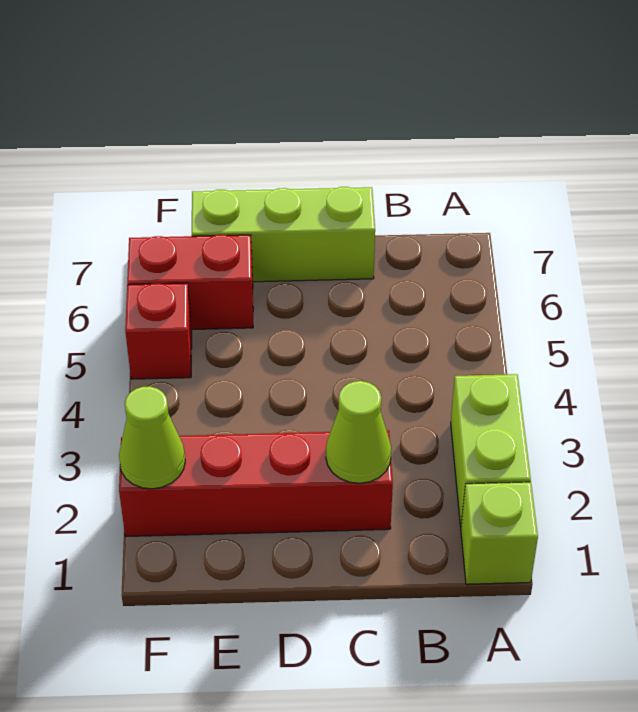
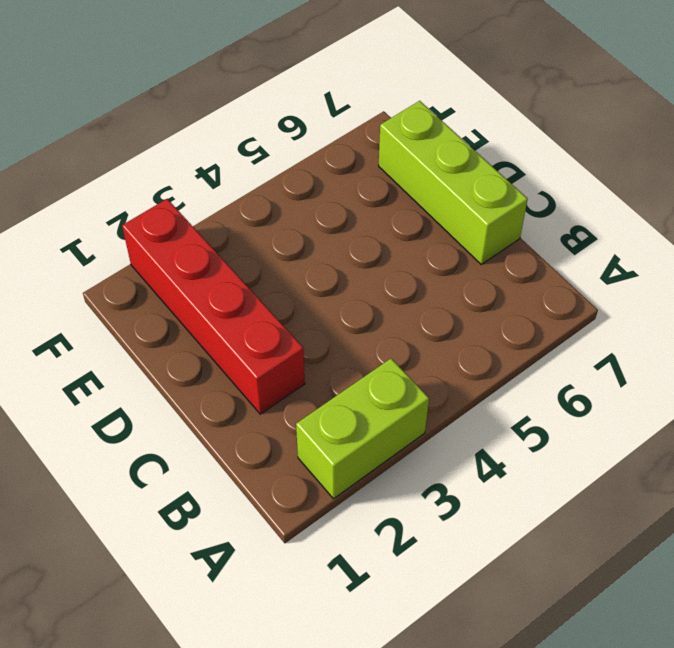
none -> lime 1x1 brick [461,482,538,584]
none -> red 1x2 brick [127,235,253,329]

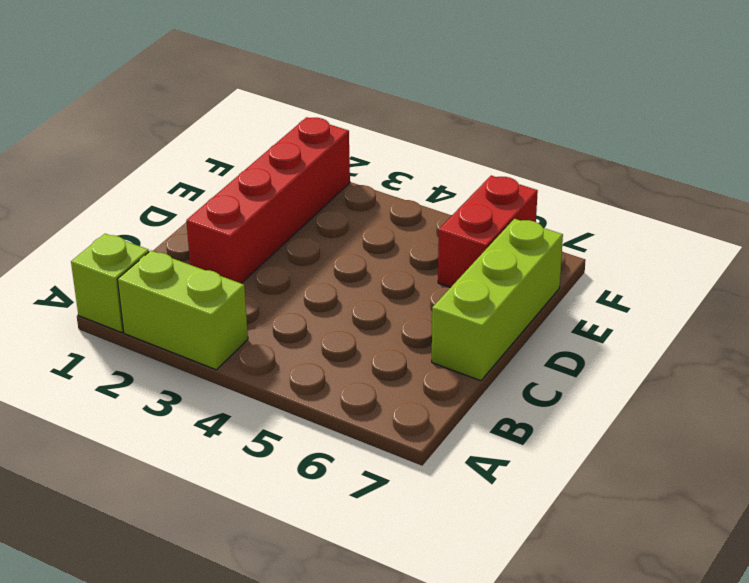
none -> red 1x1 brick [125,283,192,379]
none -> lime 1x1 cone [326,381,391,483]

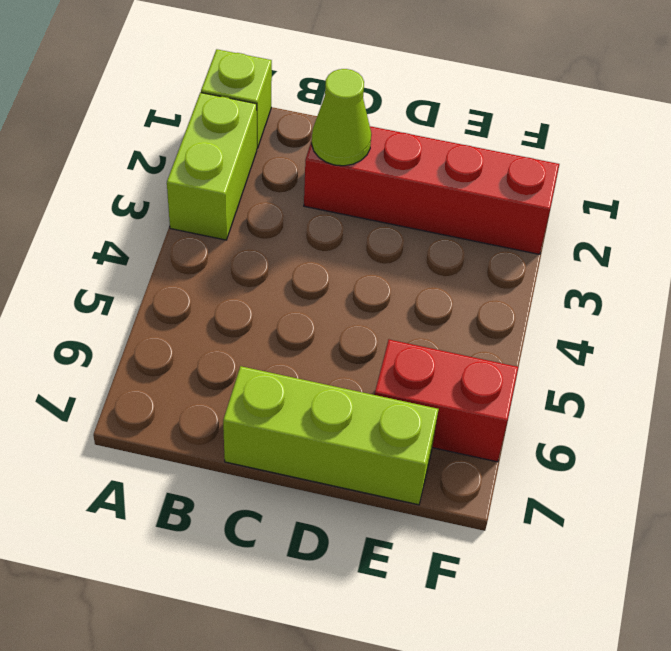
none -> red 1x1 brick [125,283,192,379]
none -> lime 1x1 cone [119,386,185,489]

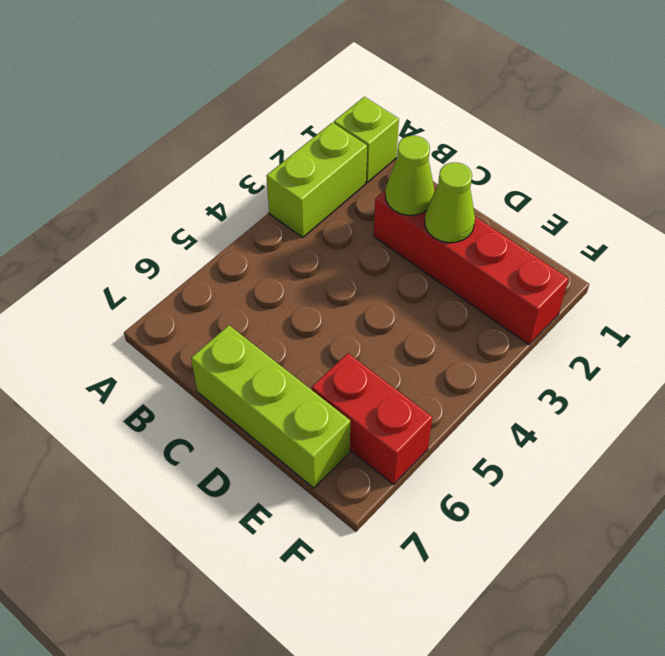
lime 1x1 cone [425,162,475,243] -> lime 1x1 cone moved to [119,386,185,489]
none -> red 1x1 brick [125,283,192,379]

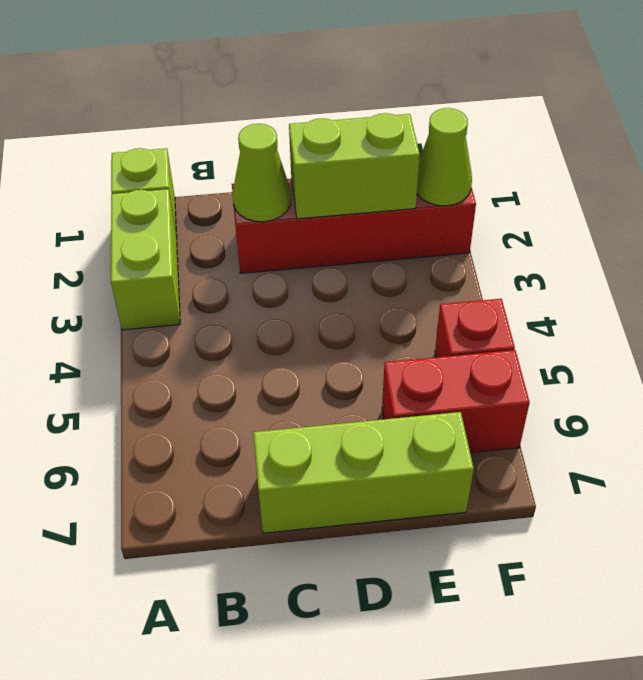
lime 1x2 brick [289,113,420,219] -> none

